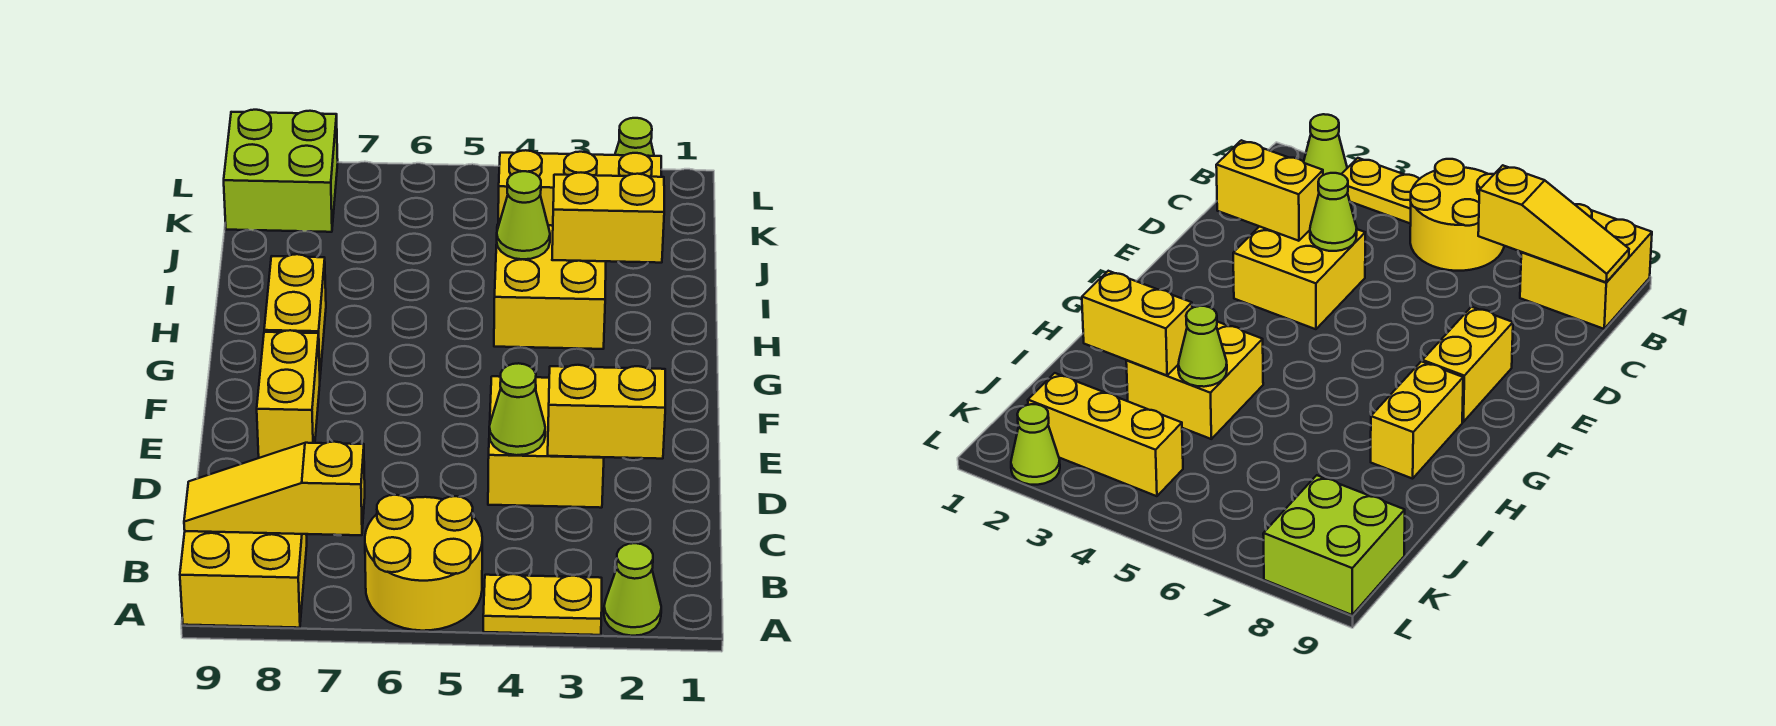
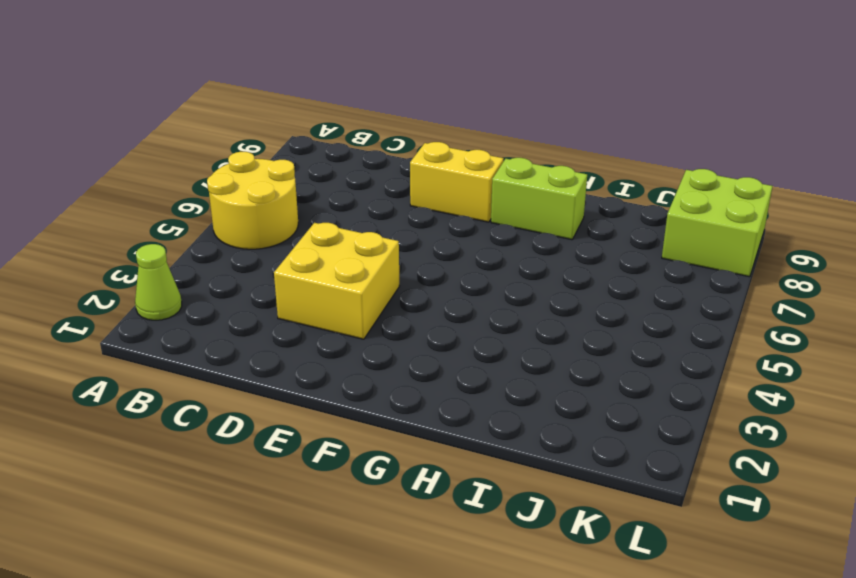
lime 1x2 brick [491,158,587,240] -> yellow 1x2 brick [264,254,326,374]
none -> yellow 1x2 plate [483,574,602,635]
none -> yellow 2x2 brick [180,531,307,628]
none -> yellow 2x2 brick [494,224,606,349]

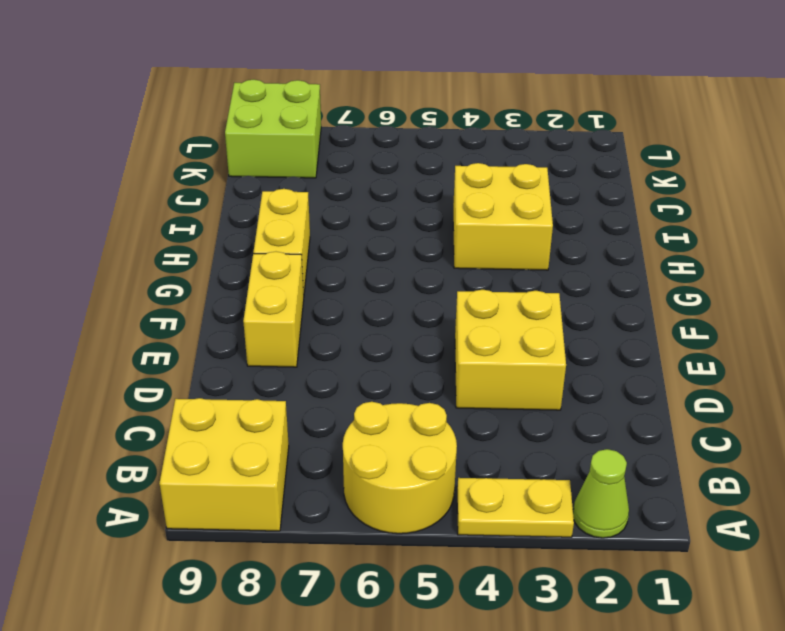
none -> yellow 1x3 brick [498,150,661,226]
none -> lime 1x1 cone [615,118,654,156]
none -> yellow 1x3 slope [184,442,365,535]

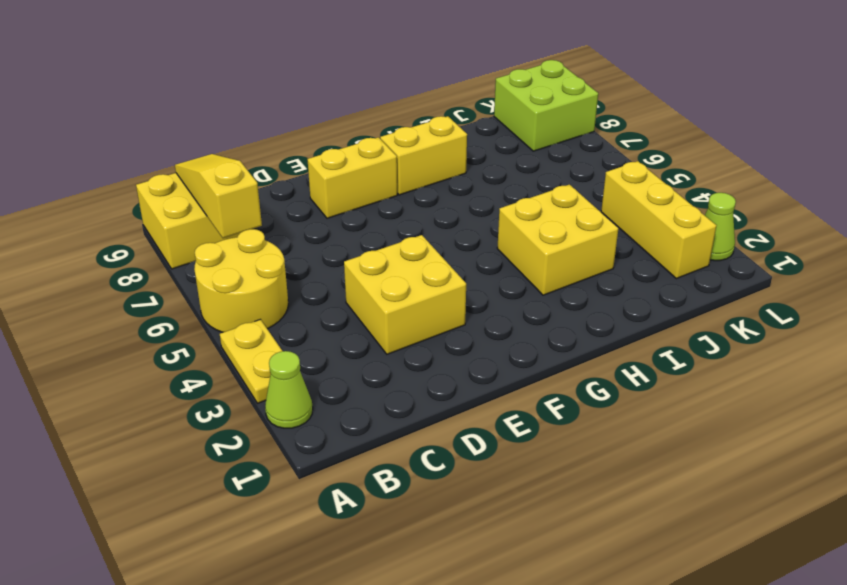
none -> yellow 1x2 brick [548,365,665,459]
none -> lime 1x1 cone [489,363,545,455]
none -> yellow 1x2 brick [552,173,664,263]

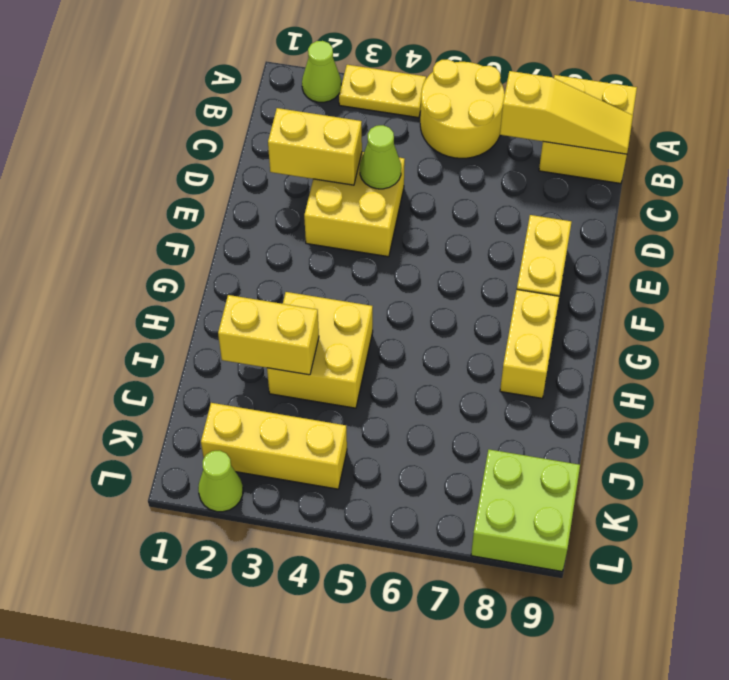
none -> lime 1x1 cone [497,171,550,259]

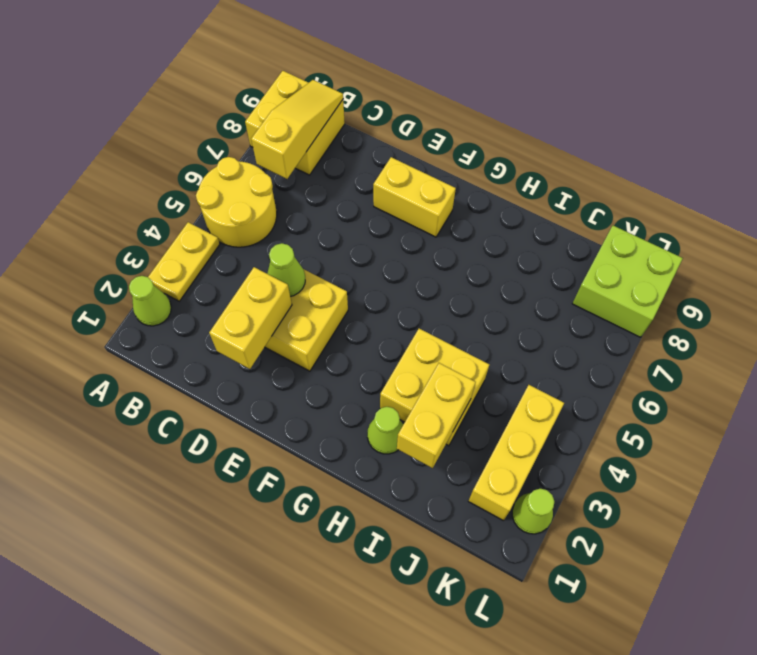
lime 1x1 cone [367,407,403,454] -> lime 1x1 cone moved to [497,171,550,259]
none -> yellow 1x2 brick [264,254,326,374]

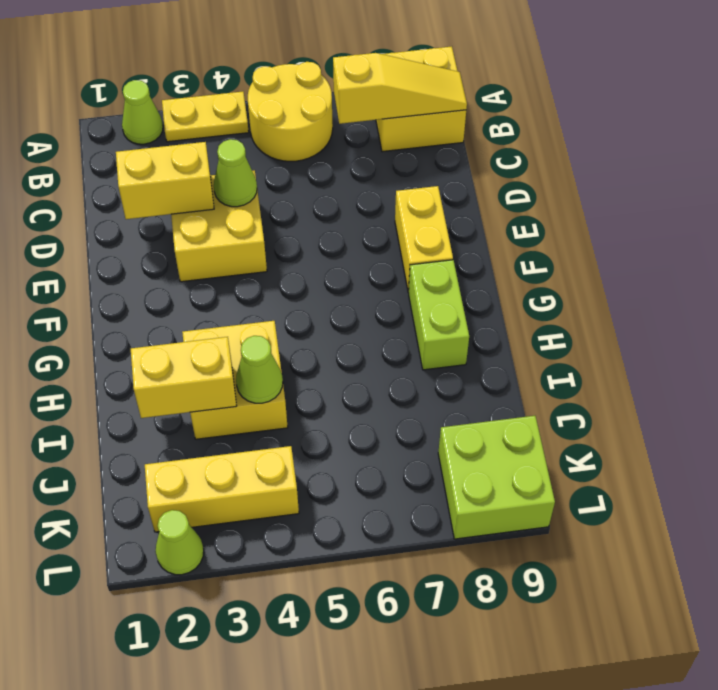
lime 1x2 brick [409,260,469,370] -> yellow 1x2 brick [264,254,326,374]

